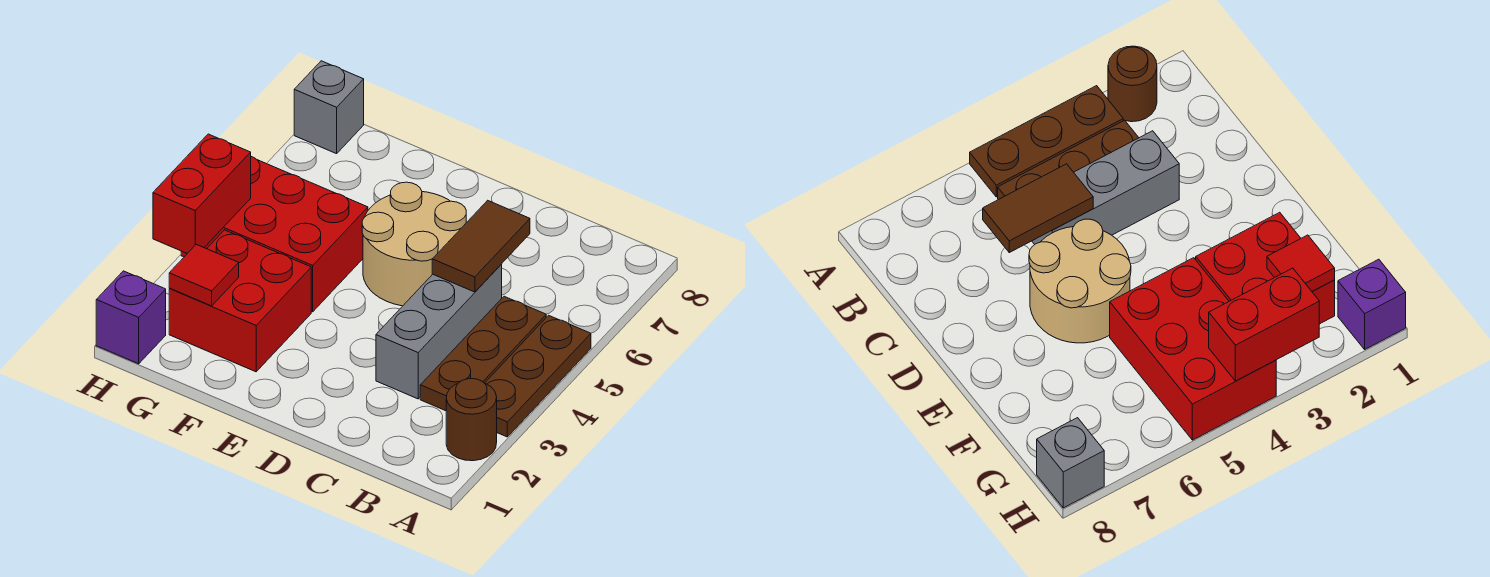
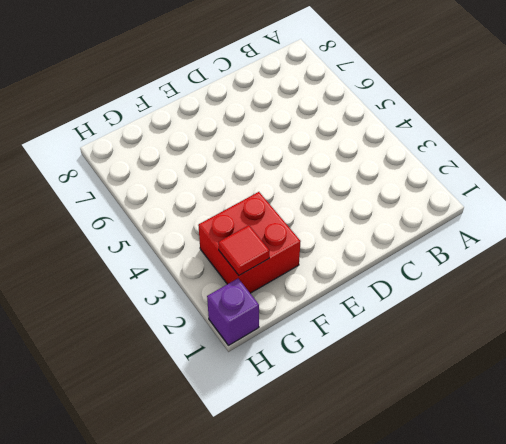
none -> brown 1x1 round brick [446,379,497,461]
none -> brown 1x3 plate [485,315,591,437]
none -> brown 1x3 plate [420,296,546,411]

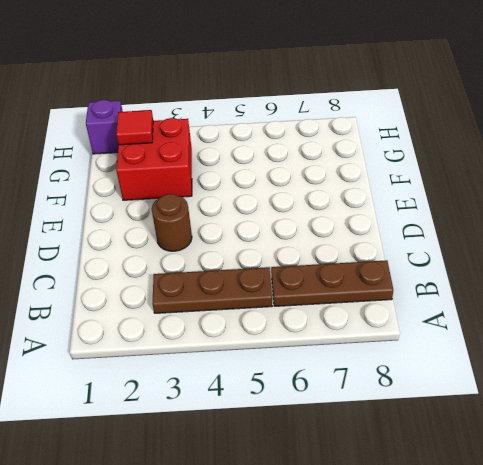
brown 1x3 plate [271,260,393,306] -> brown 1x3 plate moved to [485,315,591,437]
brown 1x1 round brick [152,194,192,251] -> brown 1x1 round brick moved to [446,379,497,461]
none -> grey 1x3 brick [376,264,502,399]
none -> tan 2x2 round brick [362,182,466,306]
none -> red 2x3 brick [181,157,368,312]

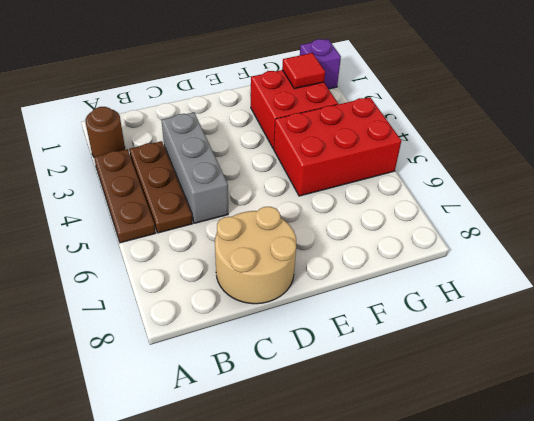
tan 2x2 round brick [215,207,296,304] -> tan 2x2 round brick moved to [362,182,466,306]
none -> grey 1x1 brick [294,61,364,154]
none -> brown 1x2 tile [432,200,530,292]
none -> red 1x2 brick [153,134,251,253]

